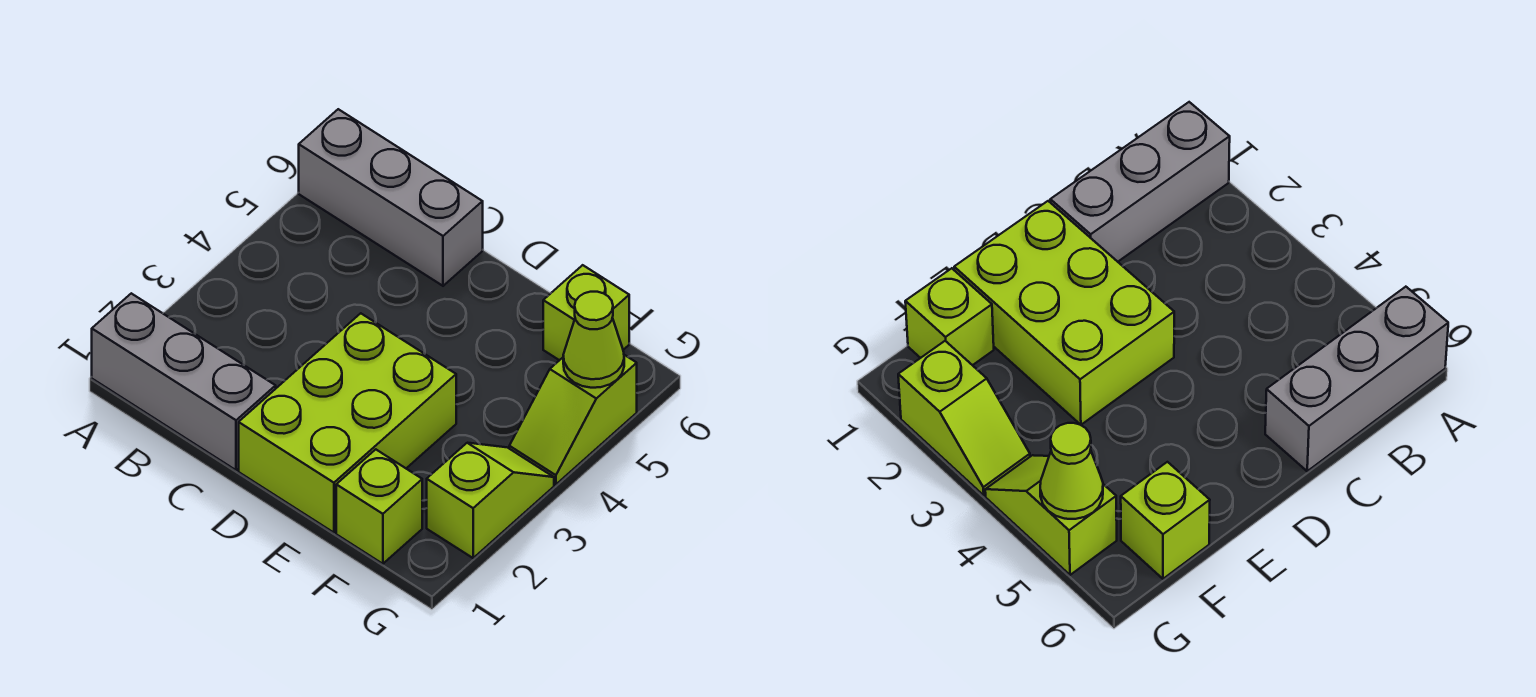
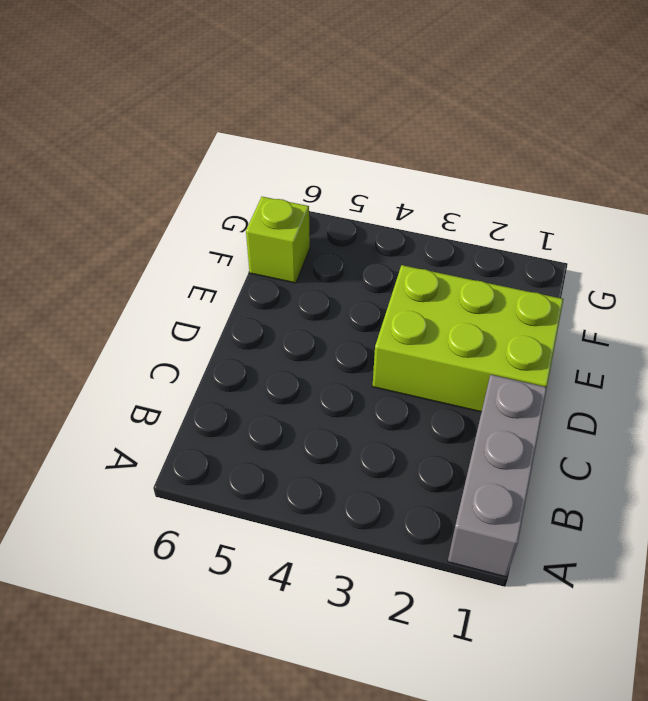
none -> grey 1x3 brick [299,109,483,286]
none -> lime 1x1 brick [336,449,422,564]

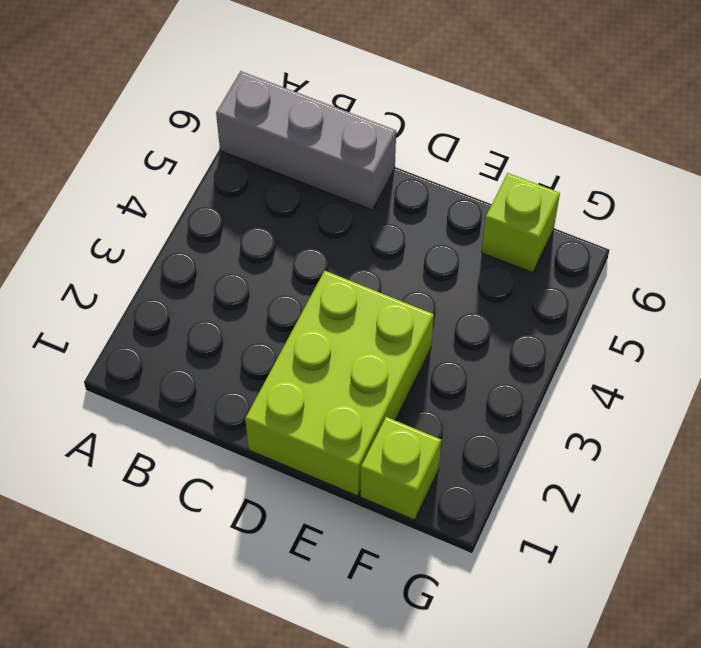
none -> grey 1x3 brick [92,293,276,470]
none -> lime 1x2 slope [427,443,554,558]

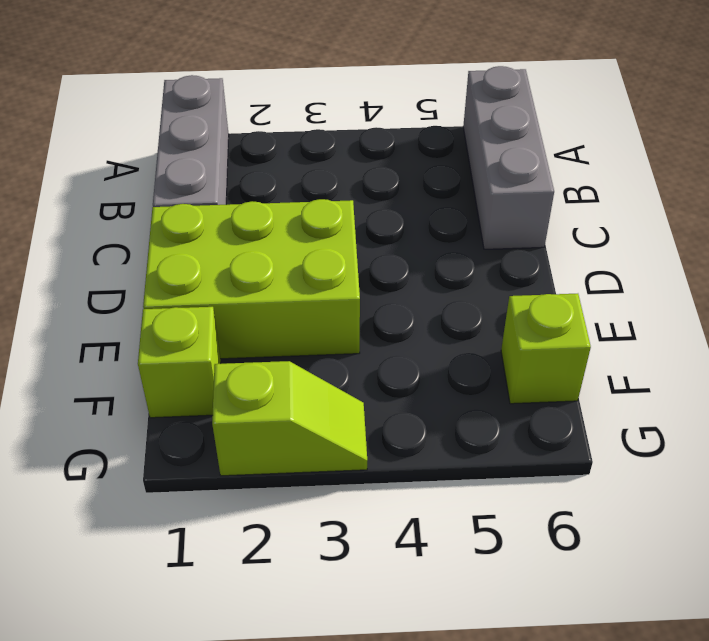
none -> lime 1x2 slope [509,355,637,484]
none -> lime 1x1 cone [563,292,624,388]

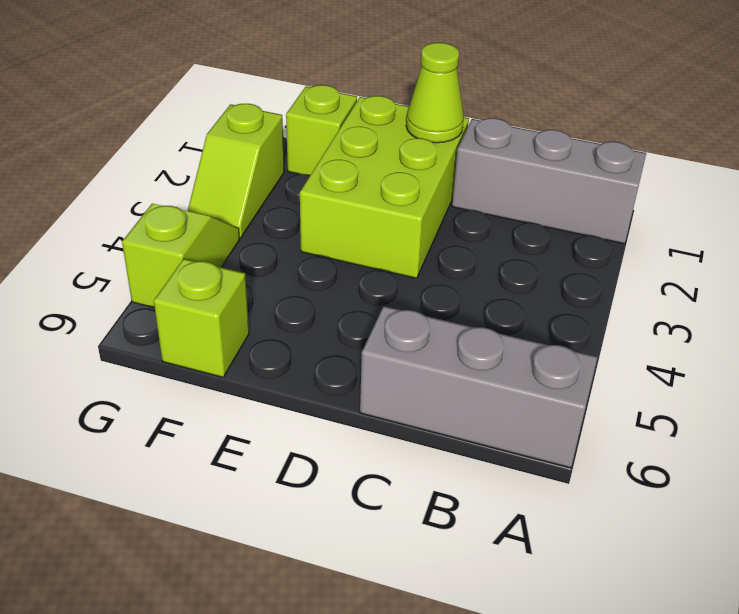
lime 1x1 cone [406,43,464,143] -> lime 1x1 cone moved to [563,292,624,388]

